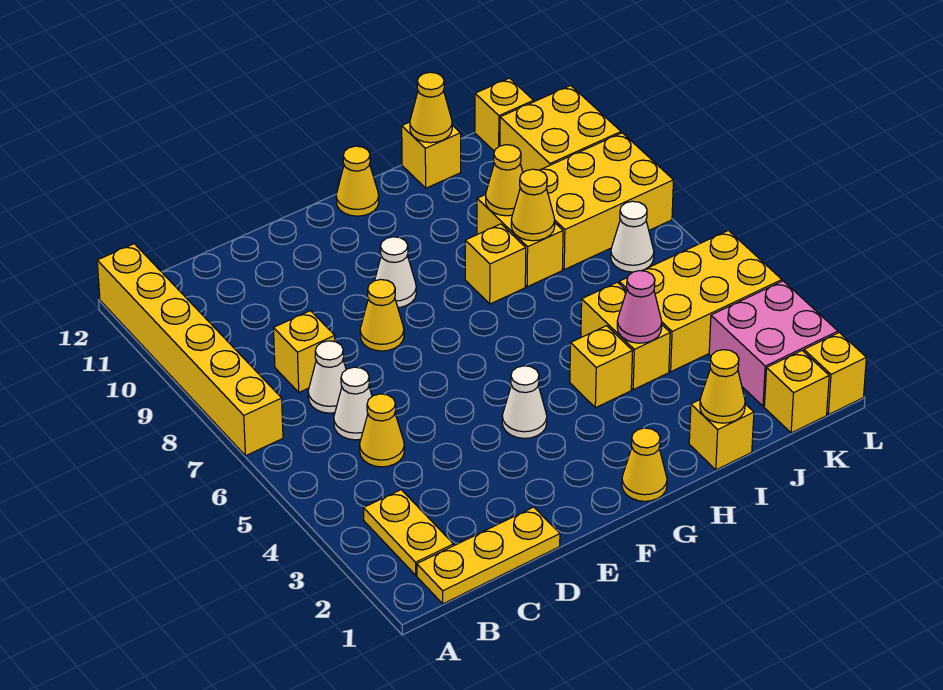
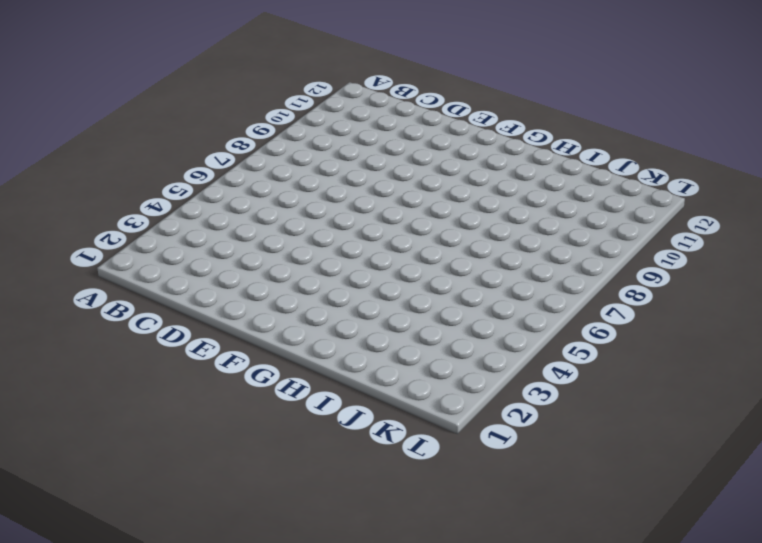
none -> yellow 1x6 brick [97,244,283,456]
none -> yellow 1x3 plate [417,507,560,604]
none -> yellow 1x2 plate [364,490,454,575]
none -> yellow 1x1 cone [360,394,404,467]

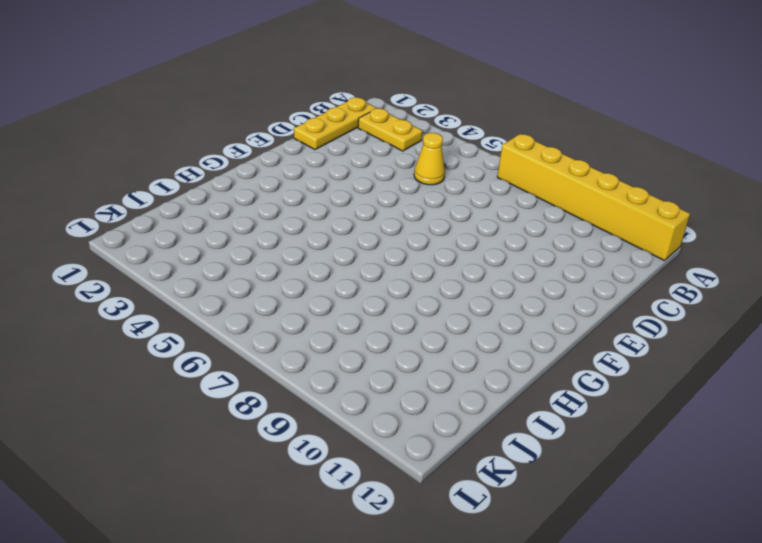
none -> white 1x1 cone [334,367,372,440]
none -> white 1x1 cone [308,341,346,413]
none -> yellow 1x1 brick [273,311,335,392]
none -> yellow 1x1 cone [360,280,404,351]

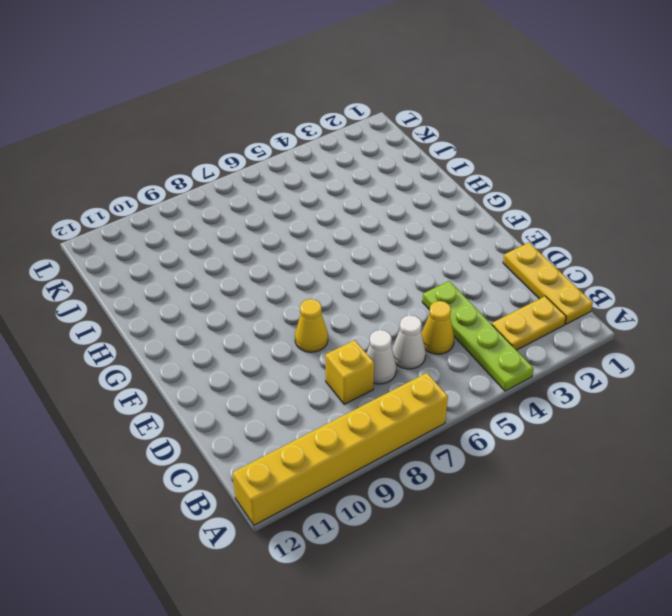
lime 1x4 plate [422,281,534,391] -> none
none -> white 1x1 cone [502,366,547,438]
none -> white 1x1 cone [375,237,416,308]
none -> yellow 1x1 cone [622,428,667,501]
none -> yellow 1x1 cone [336,146,379,216]

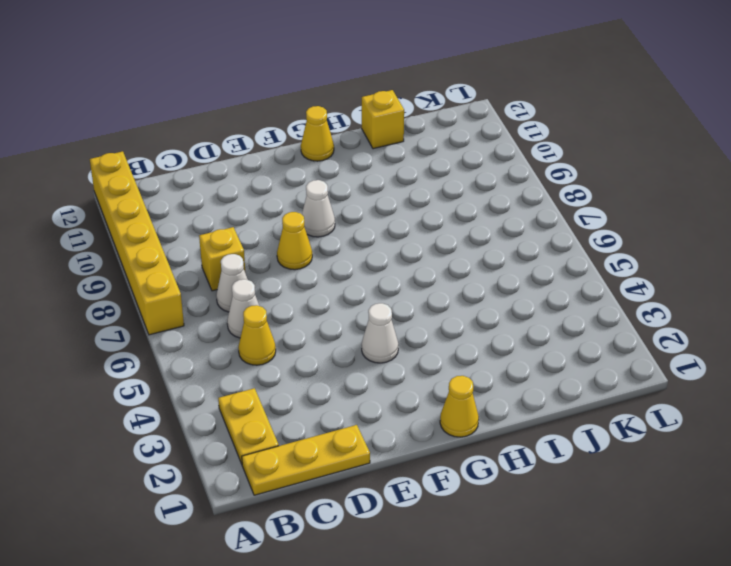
none -> yellow 1x1 brick [570,326,633,408]
none -> yellow 1x1 brick [465,224,526,304]
none -> yellow 1x1 brick [689,400,754,470]
none -> yellow 1x2 brick [581,282,670,390]

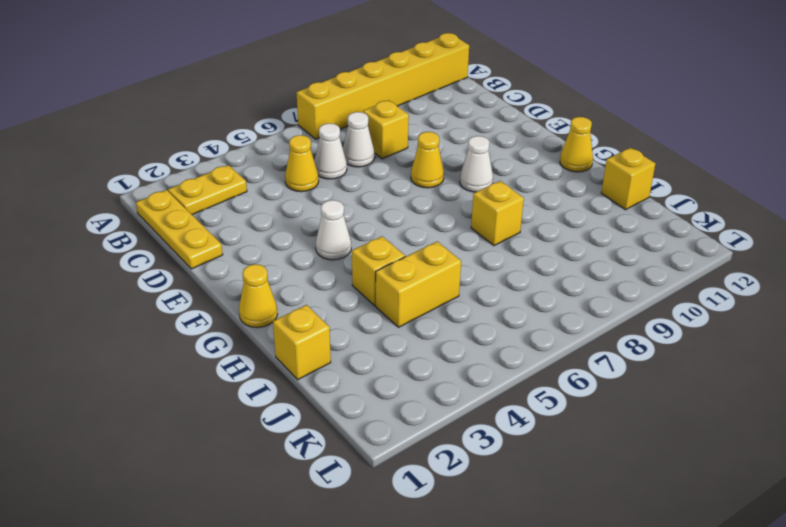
none -> yellow 1x2 brick [477,194,563,287]
none -> yellow 2x3 brick [619,230,782,372]
none -> yellow 2x3 brick [540,133,673,270]
none -> yellow 1x1 brick [764,351,829,433]

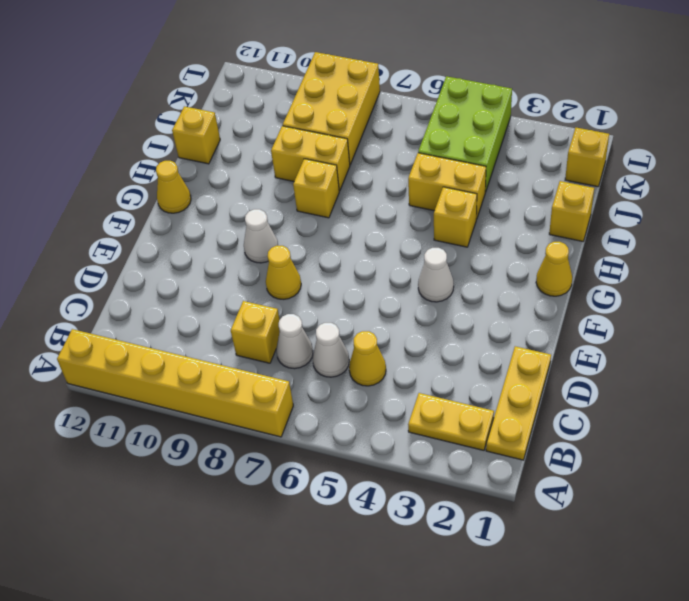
lime 2x3 brick [418,76,512,192] -> yellow 2x3 brick [619,230,782,372]
none -> pink 2x2 brick [709,281,838,406]
none -> white 1x1 cone [611,201,654,272]
none -> yellow 2x2 brick [500,86,621,172]
none -> yellow 1x1 brick [475,78,534,151]

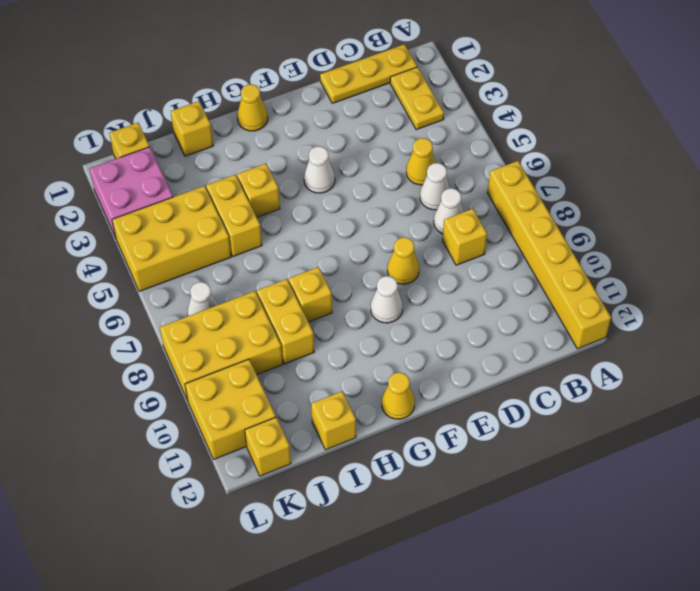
none -> yellow 1x1 brick [804,333,866,415]
none -> yellow 1x1 cone [700,350,745,423]
none -> pink 1x1 cone [617,271,662,343]
none -> yellow 1x1 cone [511,169,555,241]

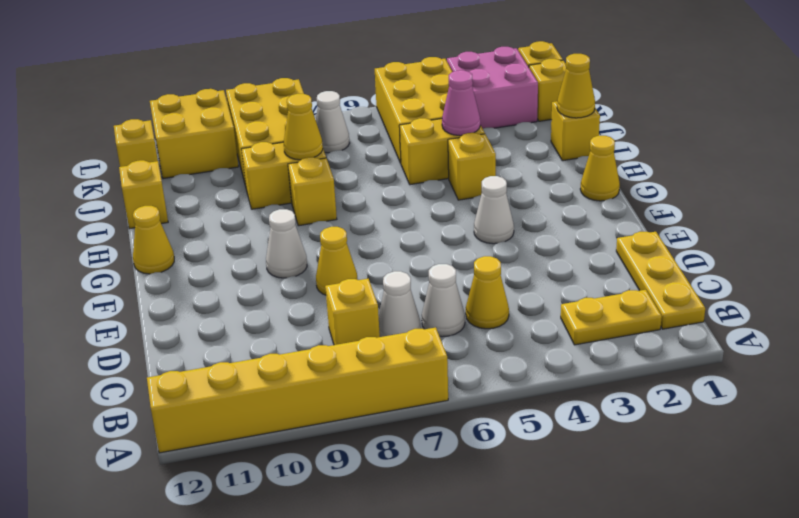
none -> yellow 1x1 cone [486,145,523,216]
none -> yellow 1x1 cone [410,72,452,143]

